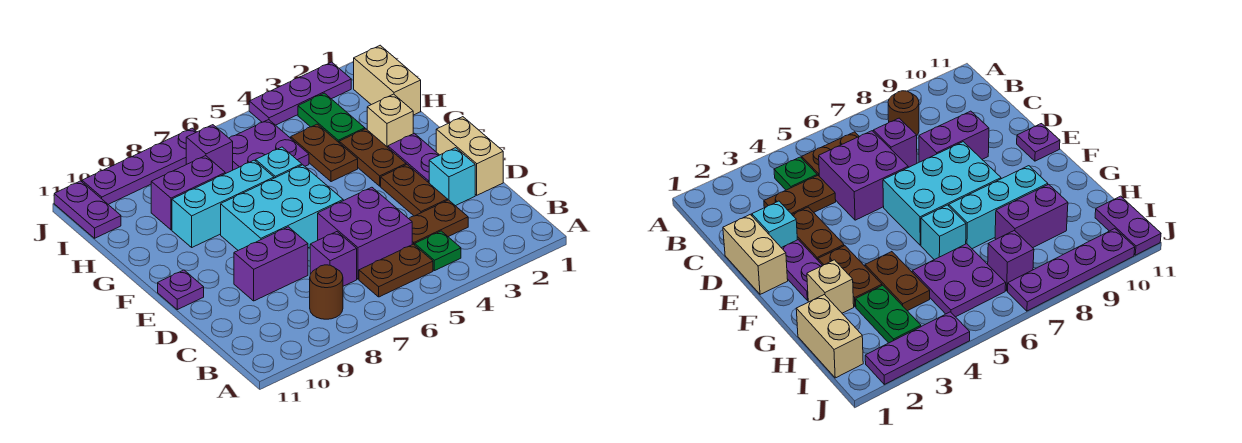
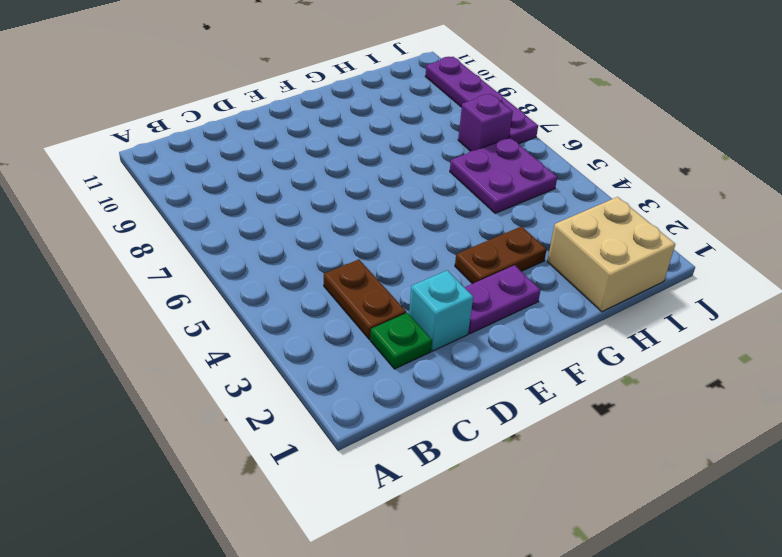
green 1x1 plate [370,313,432,369] -> green 1x1 plate moved to [415,231,461,271]
tan 2x2 brick [547,197,675,312] -> tan 1x2 brick [354,45,421,115]
none -> brown 1x2 plate [359,244,433,297]
none -> brown 1x1 round brick [310,265,343,319]
none -> purple 2x2 brick [318,187,412,279]

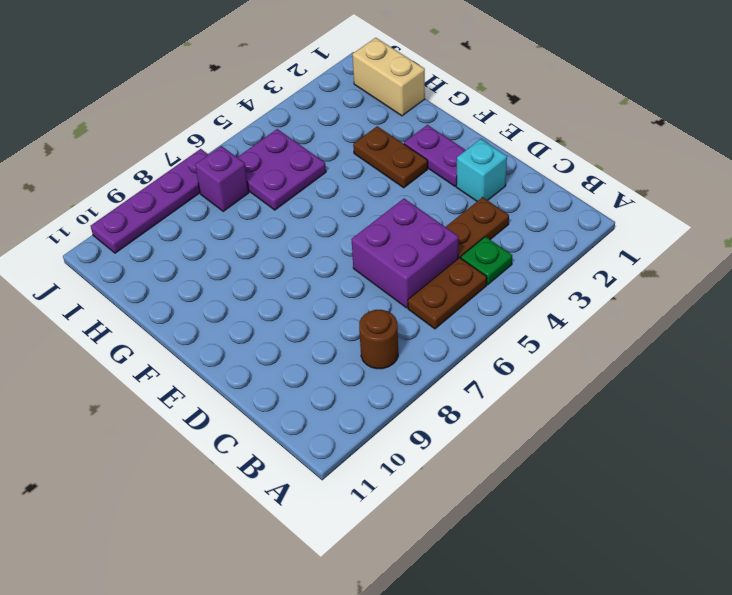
none -> purple 1x1 brick [310,232,357,286]
none -> tan 1x2 brick [436,117,503,195]
none -> brown 1x2 plate [381,164,448,216]

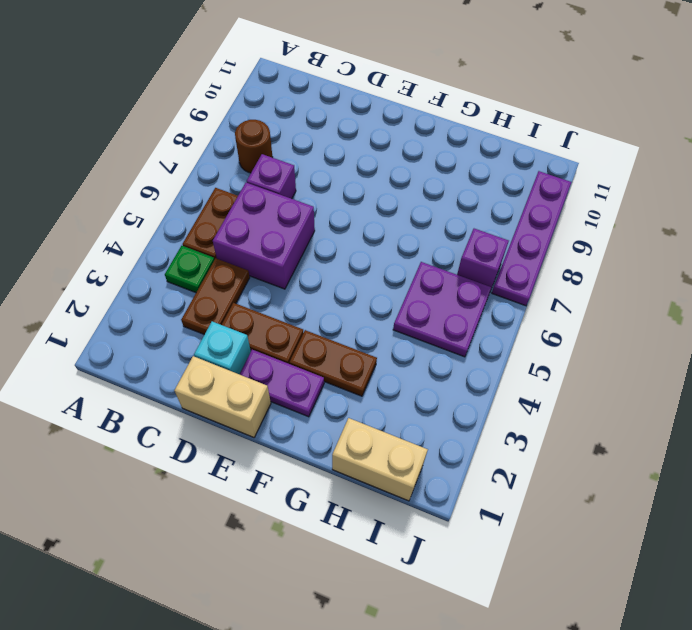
none -> purple 1x2 brick [234,227,308,301]
none -> cyan 2x3 brick [221,165,343,250]
none -> purple 1x1 plate [158,270,204,310]

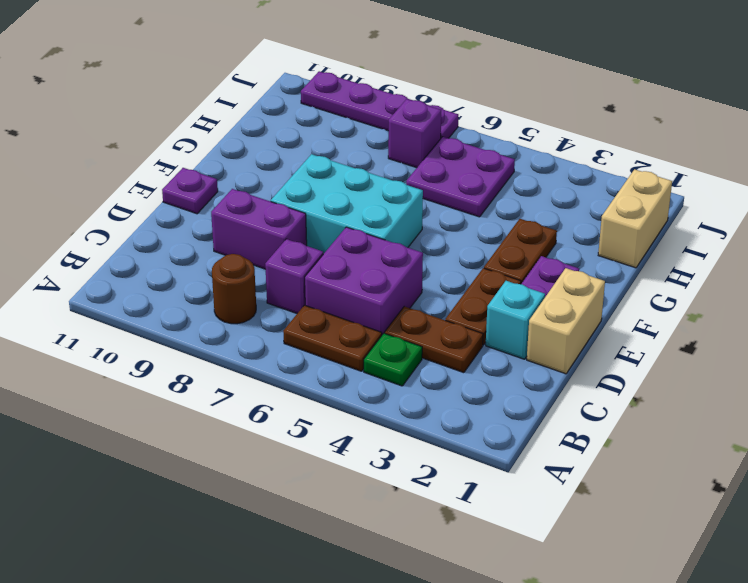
none -> tan 1x1 brick [367,94,414,147]
none -> brown 1x2 plate [291,124,358,182]
none -> cyan 1x1 brick [256,147,302,178]

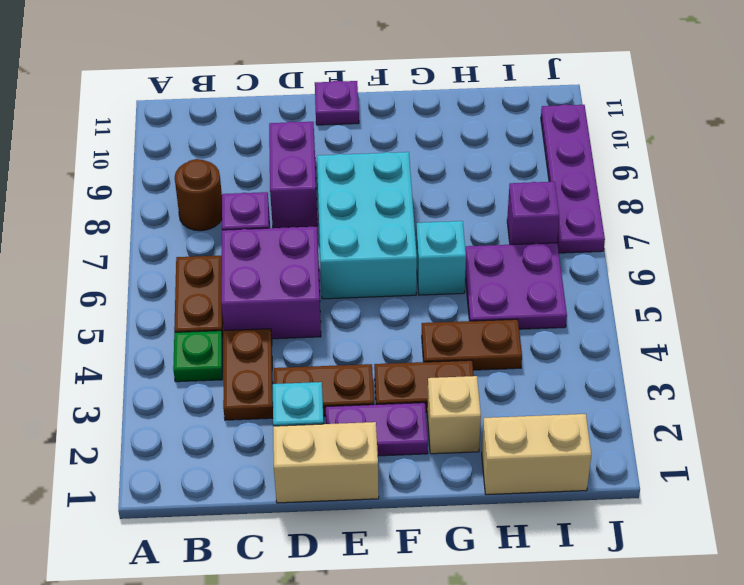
none -> cyan 1x3 brick [172,160,274,247]
none -> green 1x2 plate [298,93,365,142]
none -> purple 1x2 brick [151,156,225,230]

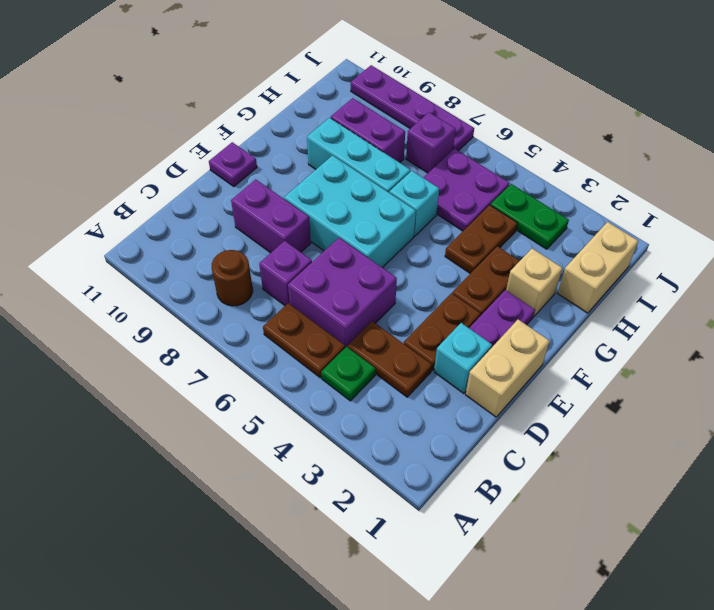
green 1x2 plate [491,184,569,249] -> green 1x2 plate turned to [298,93,365,142]
none -> purple 1x2 plate [54,181,121,238]
none -> purple 1x3 plate [249,62,351,125]

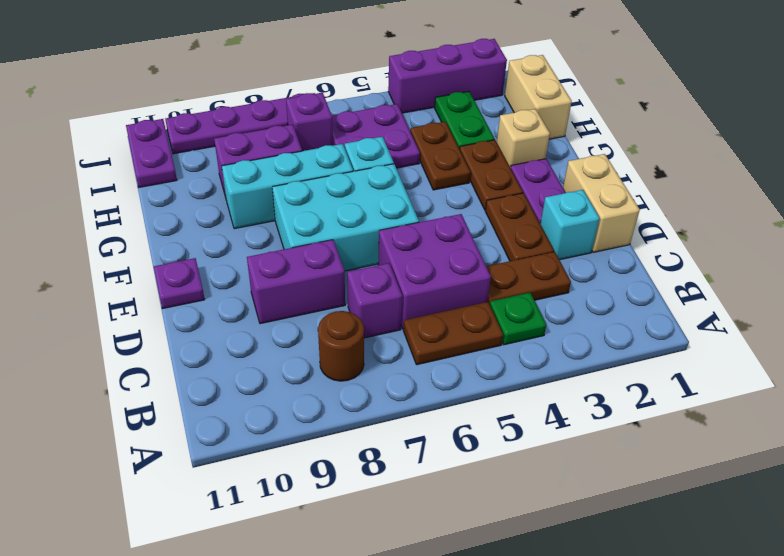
purple 1x3 brick [388,39,507,113] -> purple 1x3 plate [249,62,351,125]

